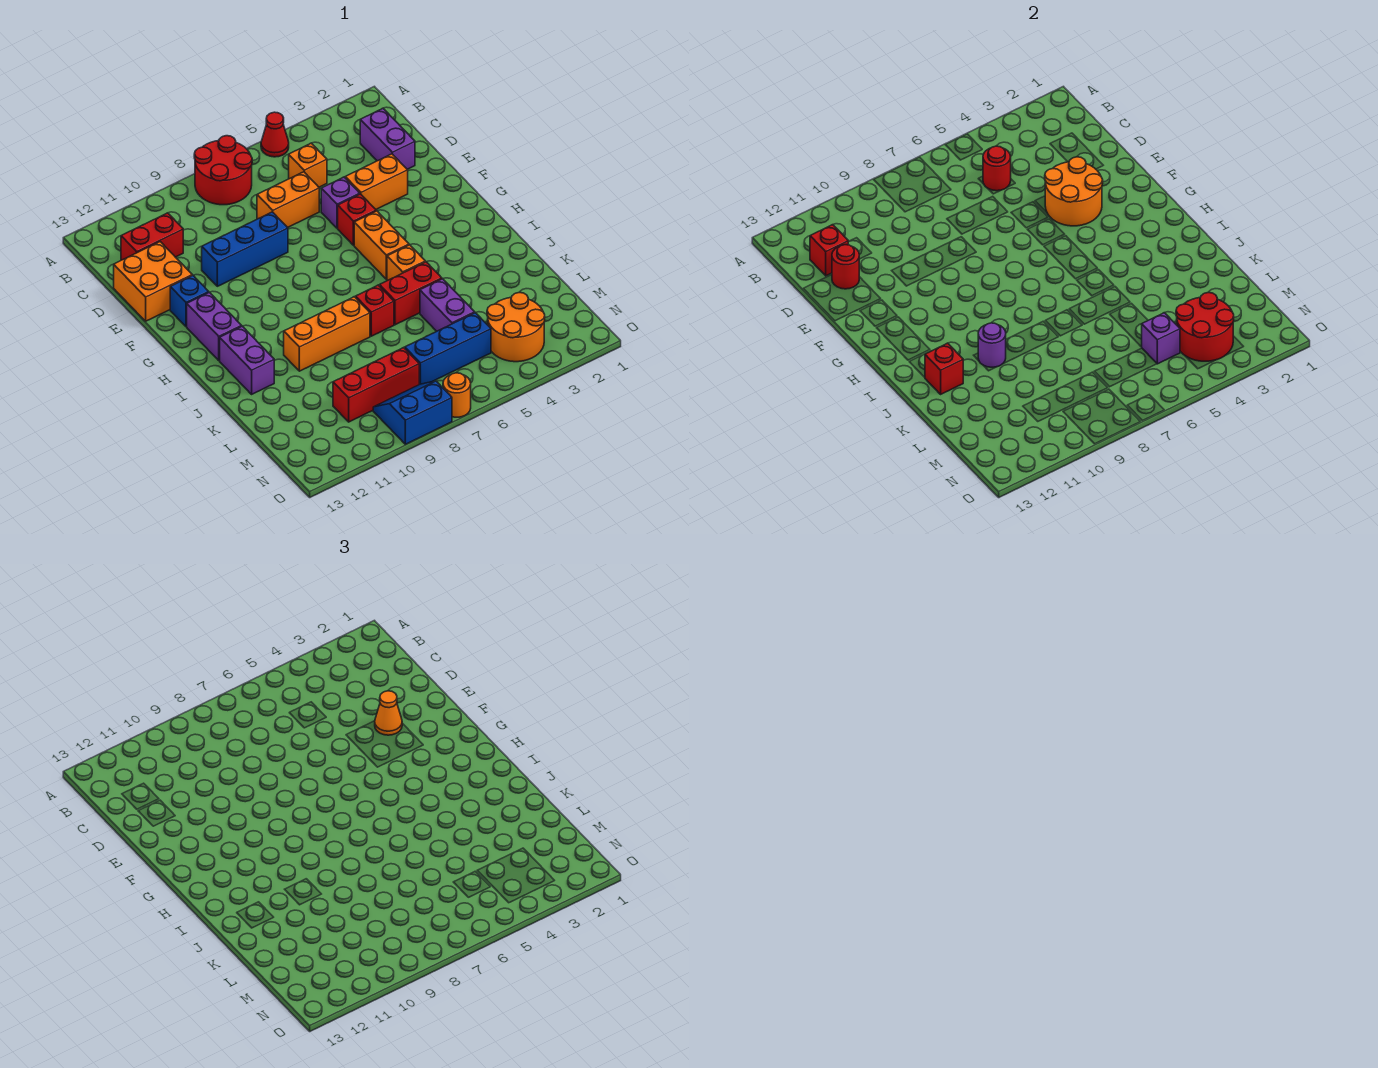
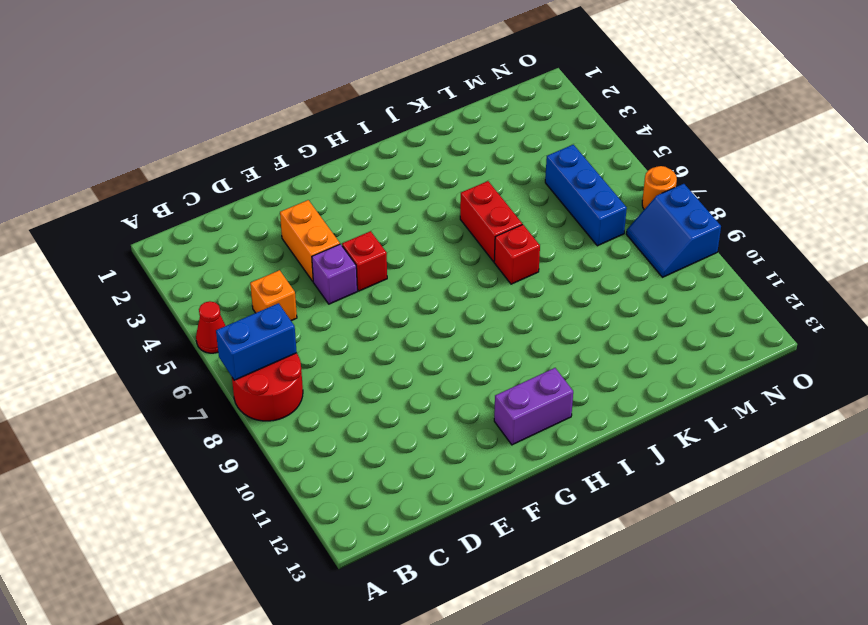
blue 1x2 brick [216,303,297,380] -> none
none -> purple 1x2 brick [360,108,415,169]
none -> red 1x2 brick [121,213,183,260]
none -> orange 1x2 brick [257,172,319,228]
none -> orange 2x2 brick [114,242,192,321]

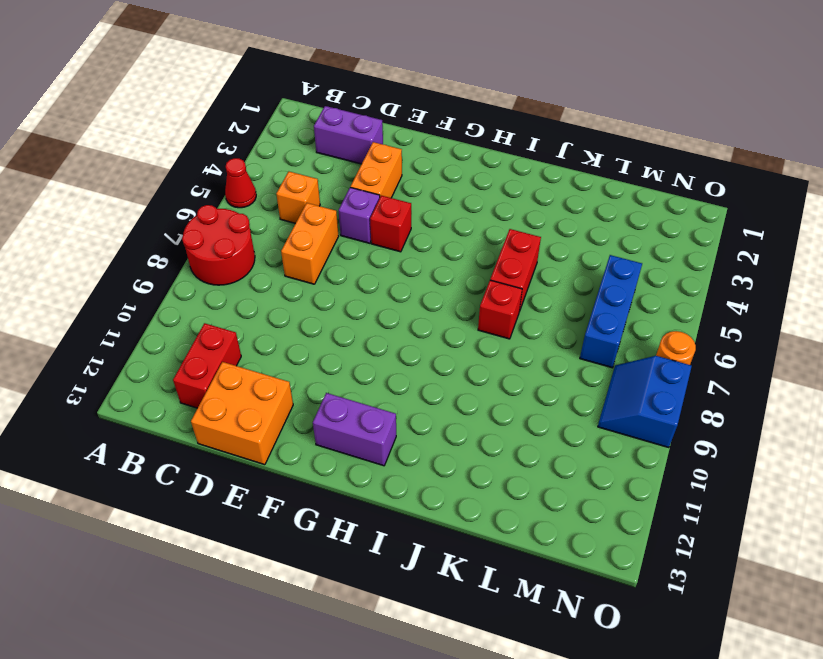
none -> blue 1x3 brick [202,212,288,286]
none -> blue 1x1 brick [170,275,209,327]
none -> orange 1x2 brick [354,211,409,279]
none -> orange 1x1 brick [387,245,425,281]

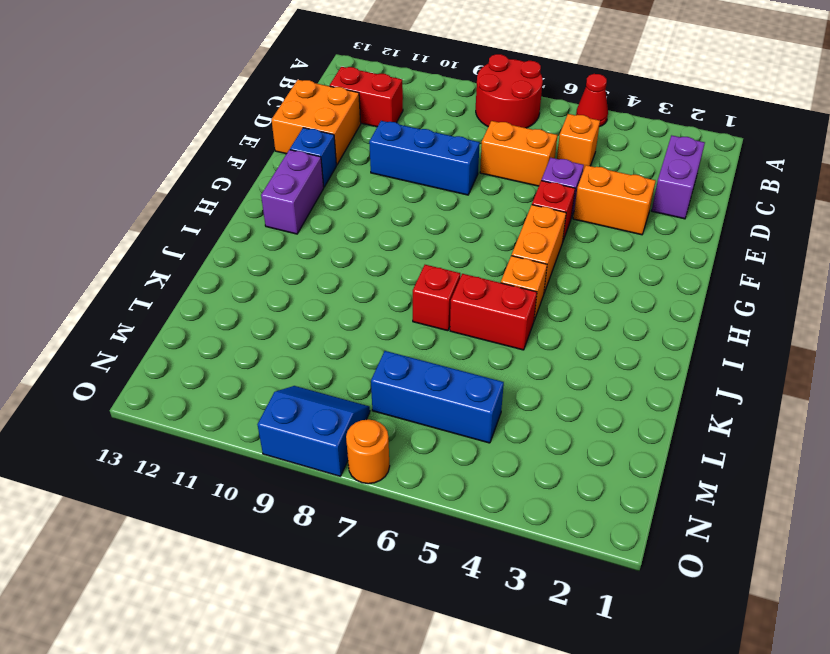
none -> purple 1x2 brick [220,326,274,394]
none -> orange 1x3 brick [284,297,370,371]
none -> purple 1x2 brick [420,279,475,331]
none -> orange 2x2 round brick [487,293,545,362]

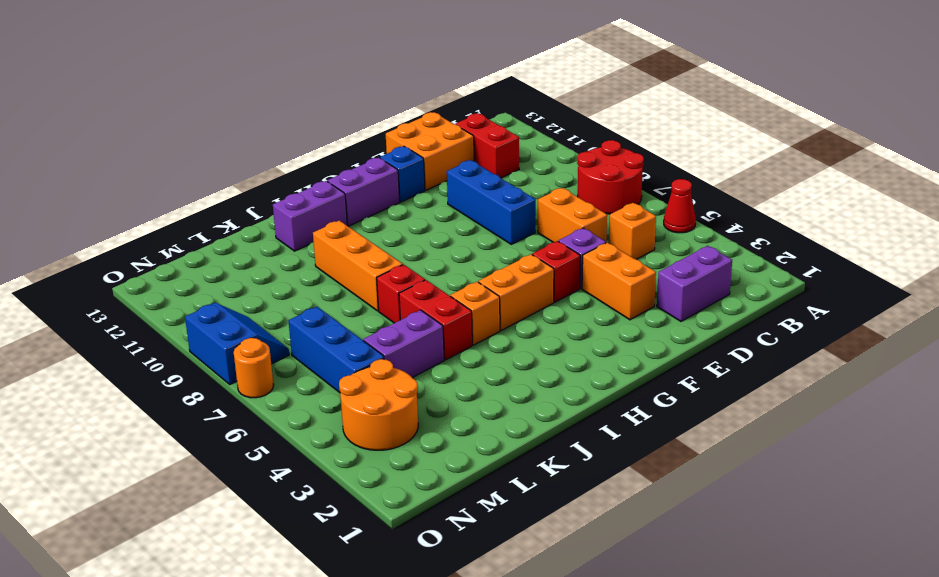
none -> red 1x3 brick [333,348,419,422]
none -> red 1x1 round brick [983,146,1011,191]
none -> red 1x1 brick [810,225,849,276]
none -> red 1x1 round brick [832,245,859,289]

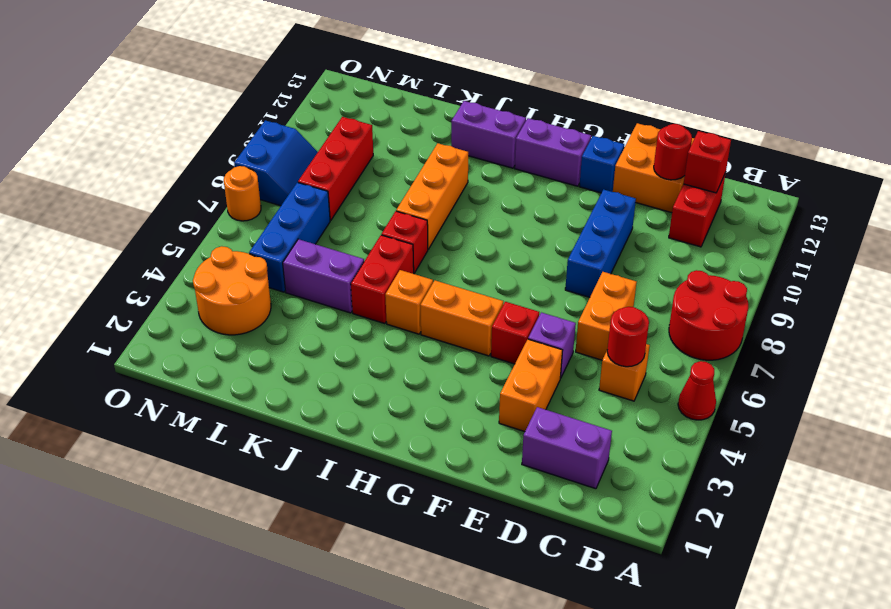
none -> orange 2x2 round brick [1045,157,1103,226]
none -> purple 1x1 round brick [978,323,1006,367]
none -> red 1x1 brick [925,343,963,394]
none -> red 2x2 round brick [1176,293,1234,361]

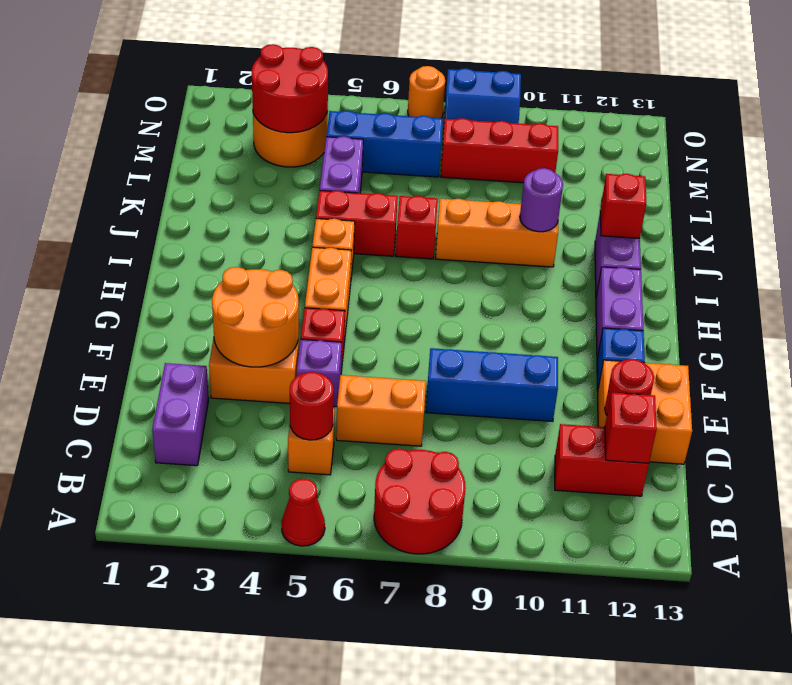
none -> purple 1x1 brick [1141,313,1180,364]
none -> orange 1x1 cone [375,691,402,735]

